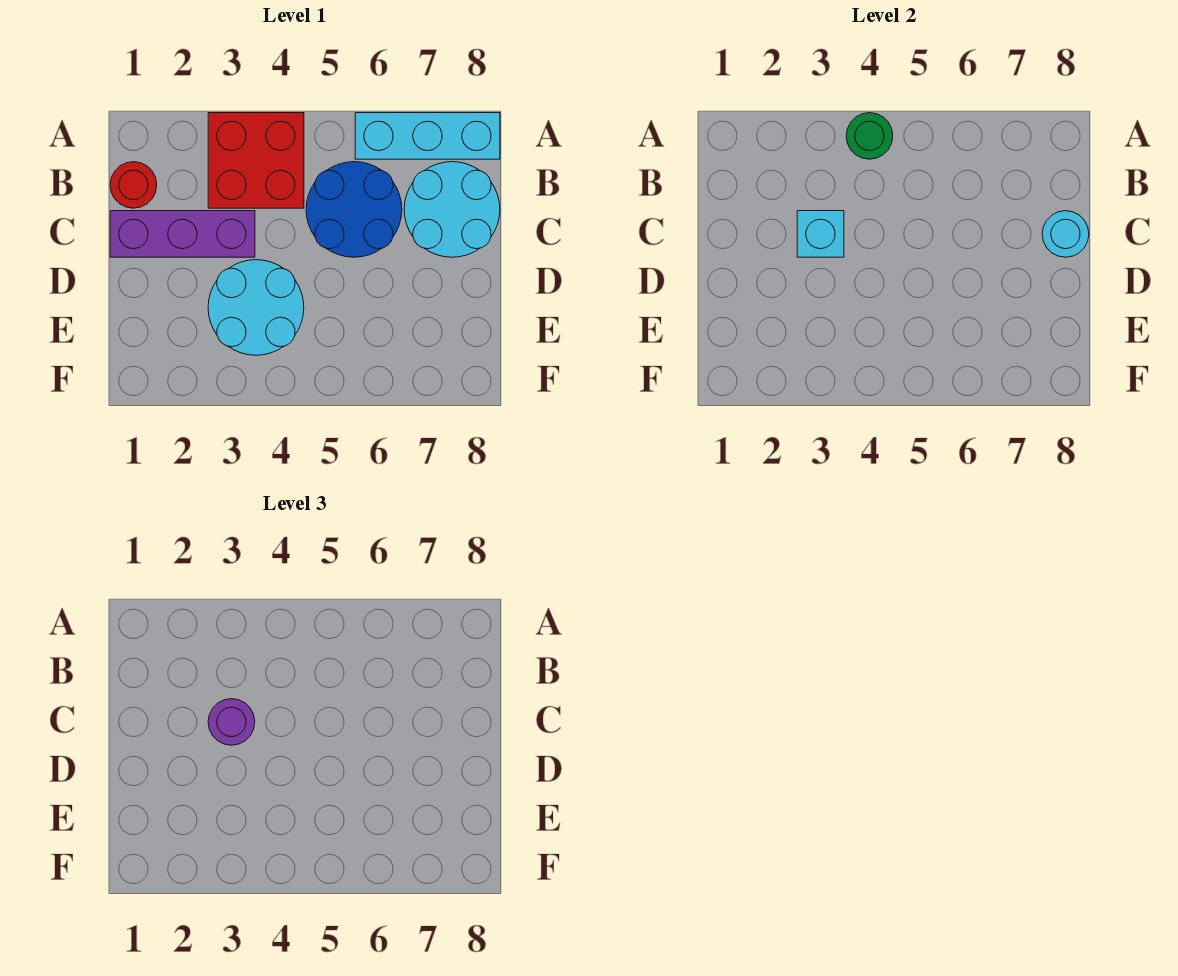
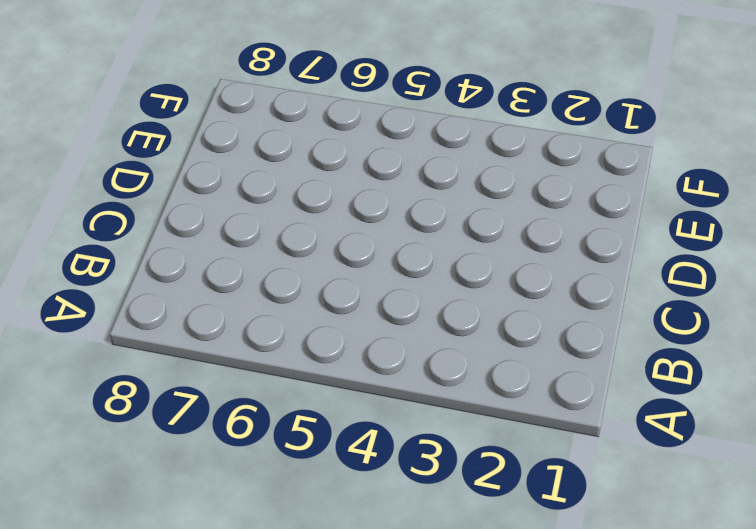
none -> red 2x2 brick [208,113,304,208]
none -> cyan 1x3 brick [355,113,500,159]

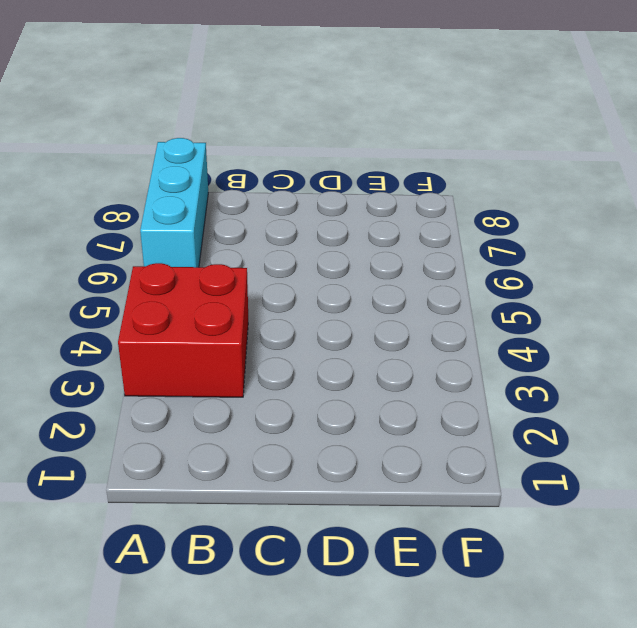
none -> red 1x1 round brick [110,162,157,208]
none -> blue 2x2 round brick [306,162,402,257]

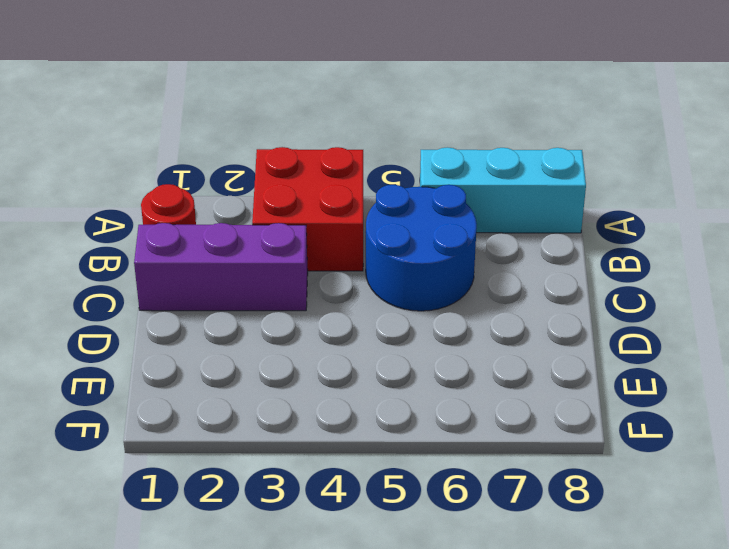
none -> cyan 2x2 round brick [404,162,500,257]
none -> cyan 2x2 round brick [208,260,304,355]

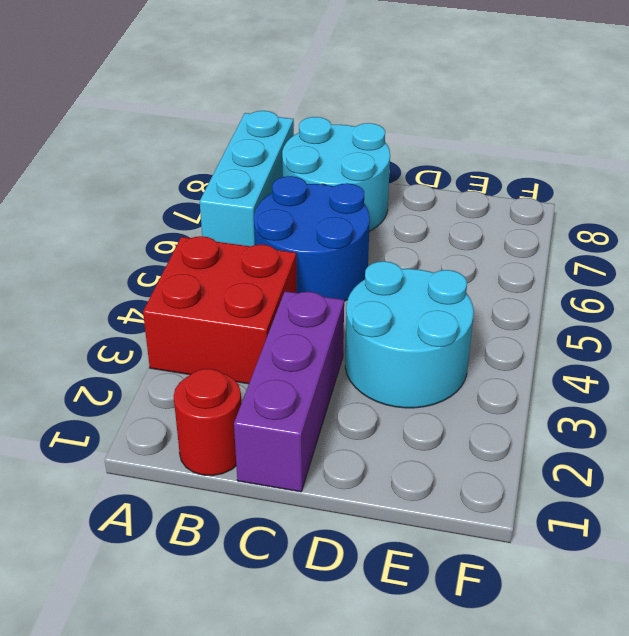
none -> green 1x1 round brick [846,113,893,159]
none -> cyan 1x1 brick [797,211,844,257]

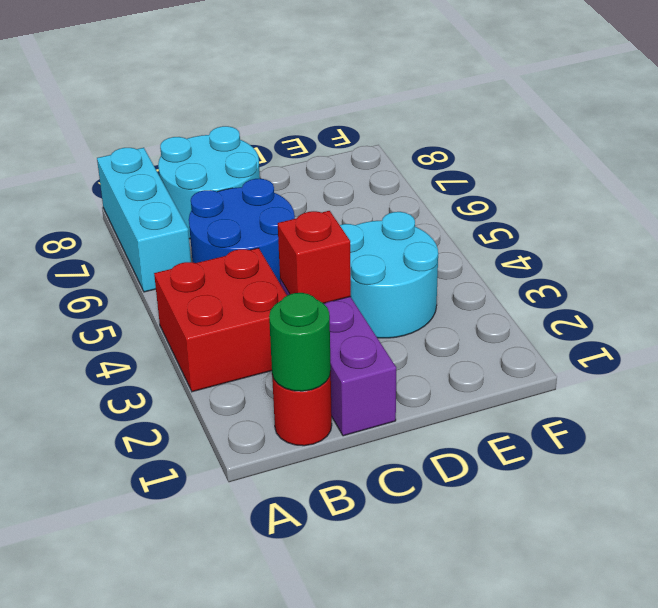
green 1x1 round brick [269,293,331,391] -> green 1x1 round brick moved to [846,113,893,159]
red 1x1 brick [278,211,351,303] -> cyan 1x1 brick [797,211,844,257]
none -> cyan 1x1 round brick [1042,211,1089,257]
none -> purple 1x1 round brick [208,699,255,745]

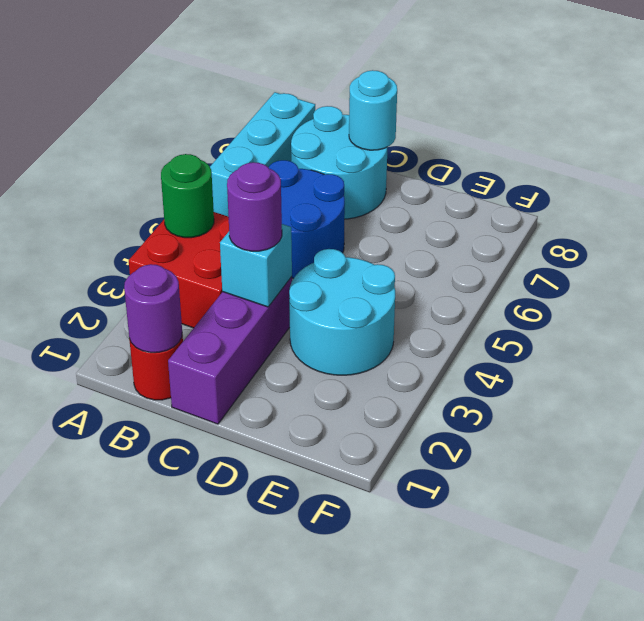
purple 1x1 round brick [124,264,182,353] -> none

